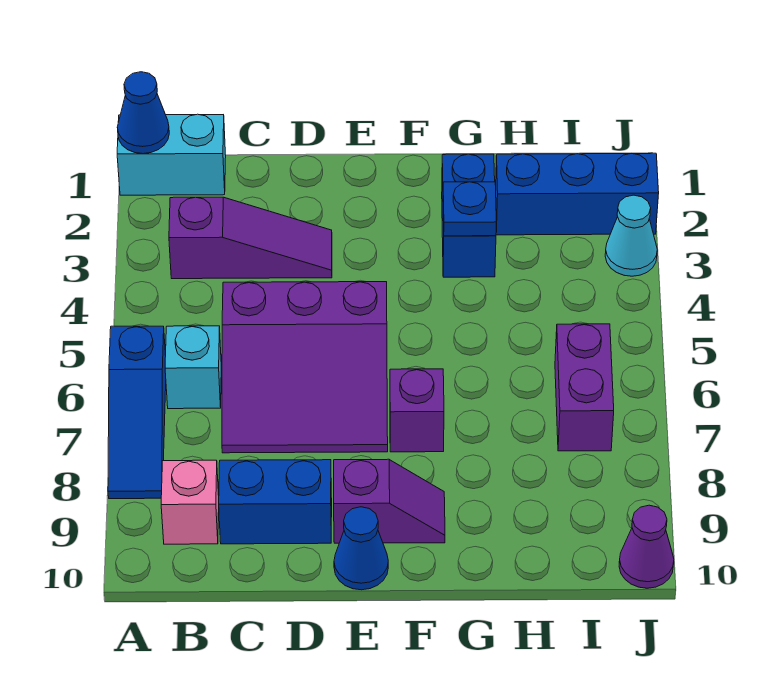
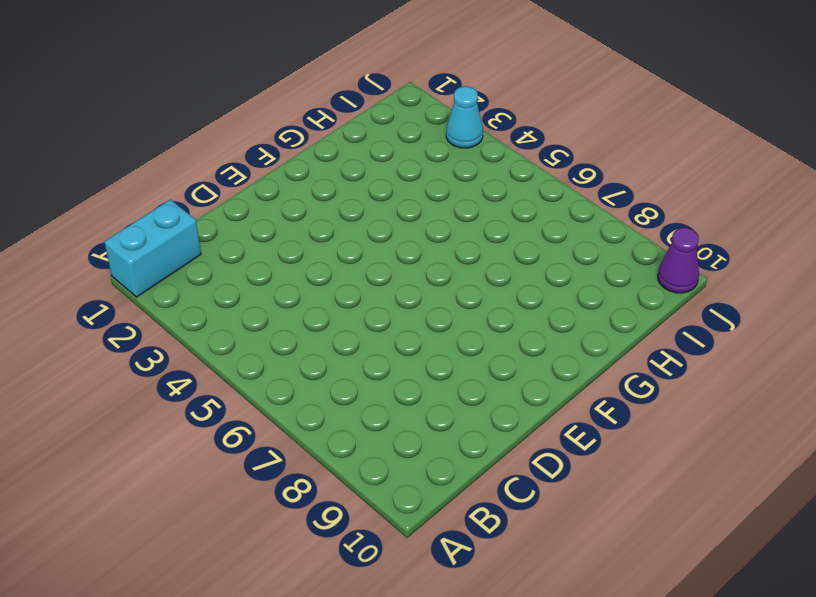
none -> blue 1x3 slope [108,326,166,499]
none -> purple 1x3 slope [169,197,332,279]
none -> cyan 1x1 brick [165,326,221,409]

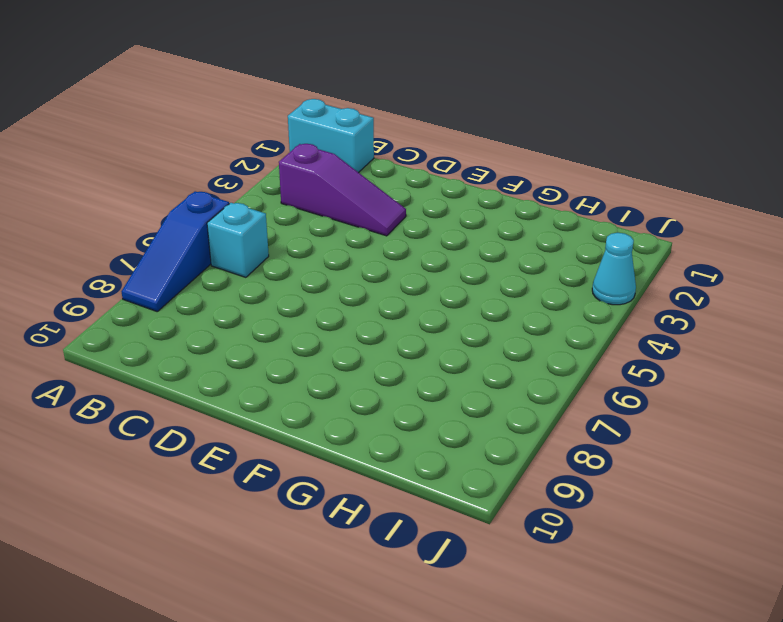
none -> pink 1x1 brick [161,460,219,544]
none -> purple 3x3 slope [222,282,388,453]
none -> blue 1x2 brick [219,460,332,544]

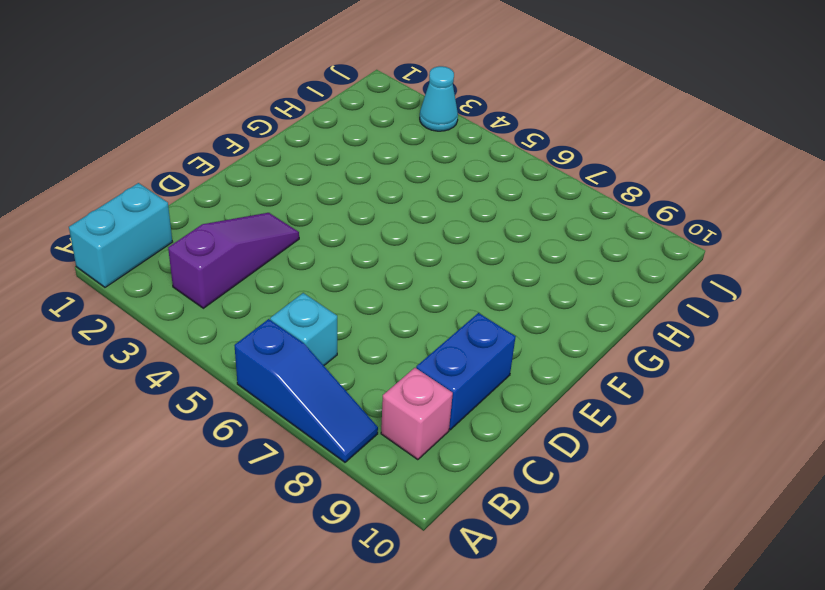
none -> purple 3x3 slope [222,282,388,453]
none -> purple 1x2 slope [334,459,445,543]
none -> blue 1x1 cone [334,507,388,590]

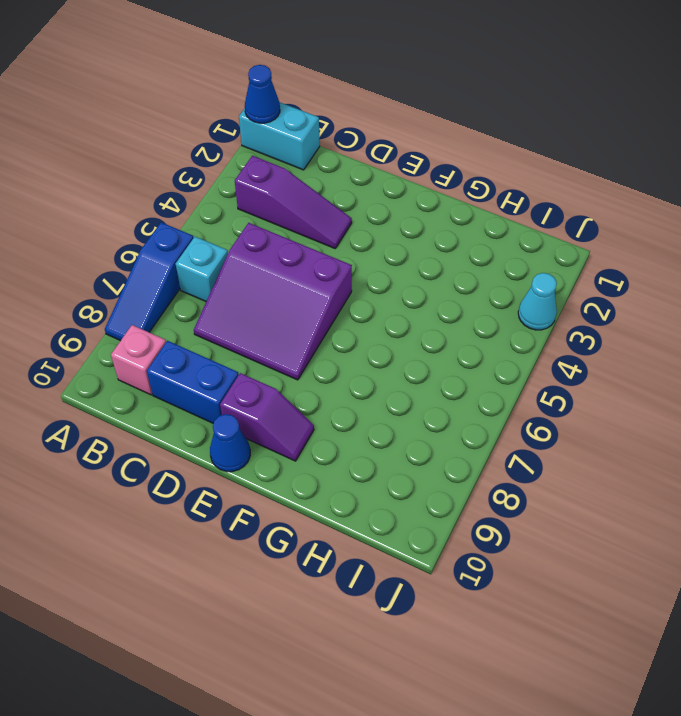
none -> purple 1x1 brick [390,369,444,452]
none -> blue 1x2 brick [442,154,496,277]
none -> blue 1x3 brick [496,153,659,235]

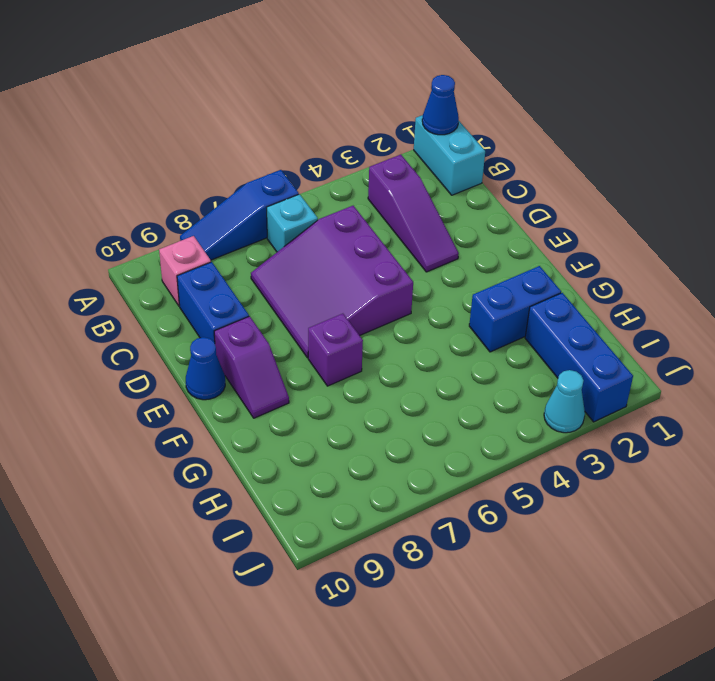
none -> purple 1x2 brick [555,324,614,451]
none -> purple 1x1 cone [619,505,674,588]
none -> blue 1x1 plate [443,182,496,236]

